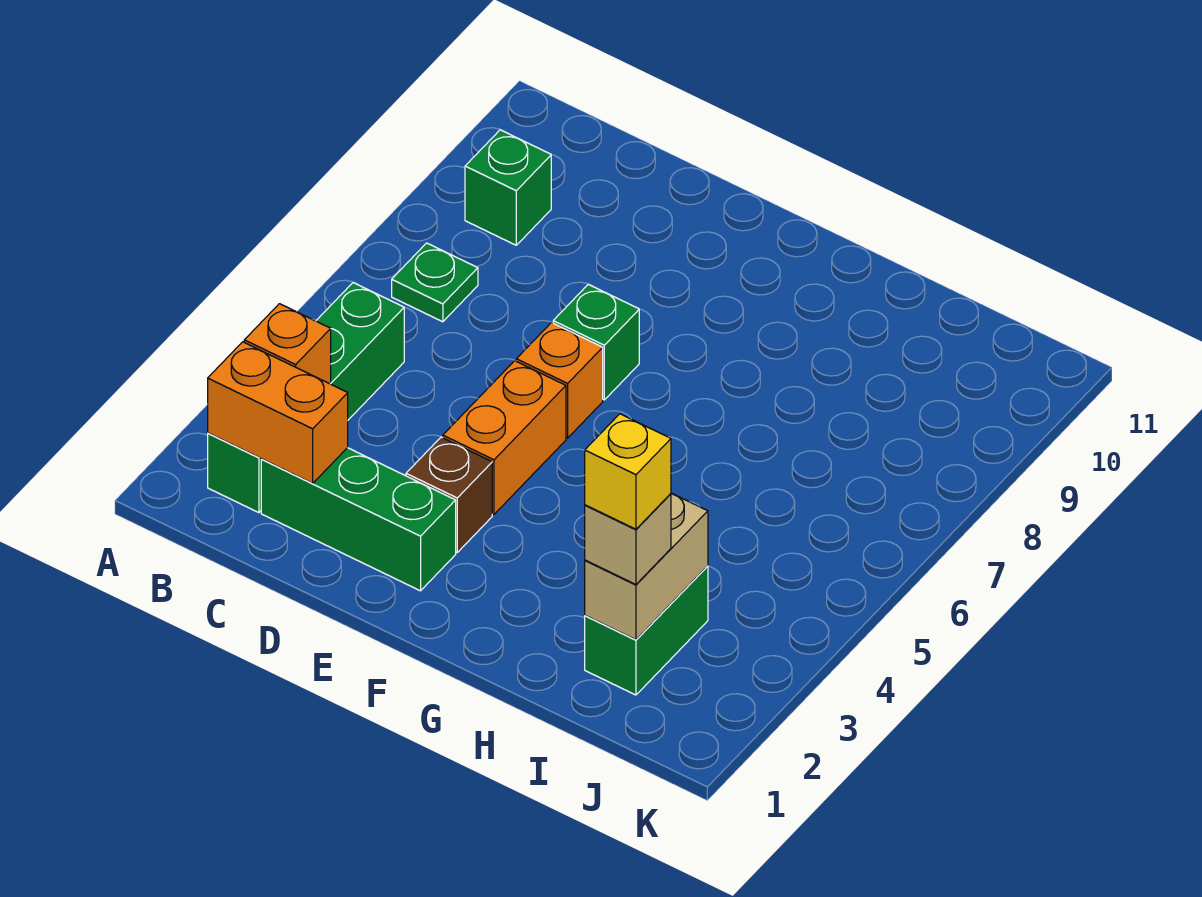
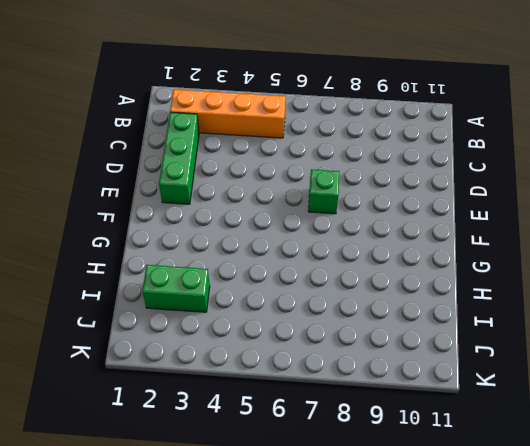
orange 1x4 brick [170,90,286,138] -> green 1x4 brick [208,283,404,513]
none -> green 1x1 plate [392,243,478,322]
none -> green 1x1 brick [465,130,551,245]
none -> brown 1x1 brick [406,437,492,552]

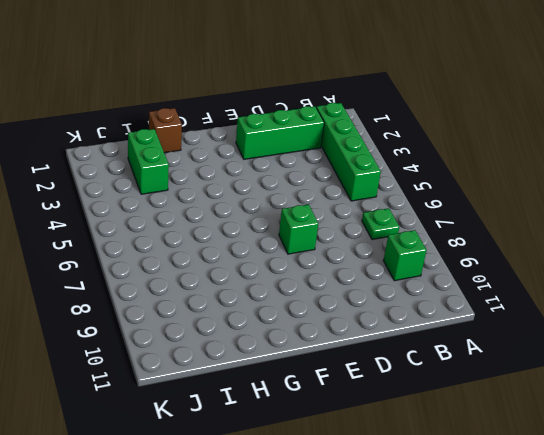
brown 1x1 brick [149,108,182,153] -> brown 1x1 brick moved to [406,437,492,552]
none -> orange 1x2 brick [443,361,566,514]
none -> orange 1x1 brick [516,322,603,438]
none -> orange 1x2 brick [208,342,348,483]

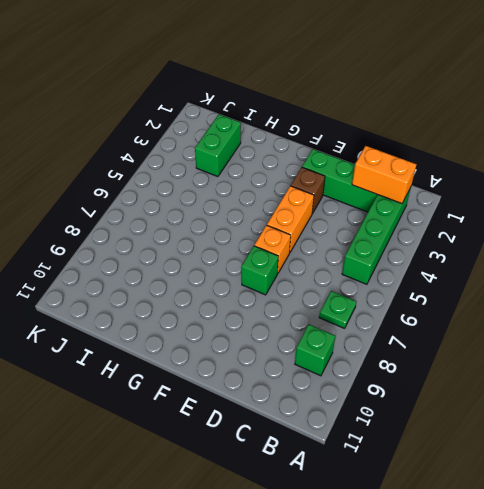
none -> orange 1x1 brick [244,304,331,384]
none -> tan 1x2 brick [585,493,708,640]
none -> tan 1x1 brick [585,494,671,584]

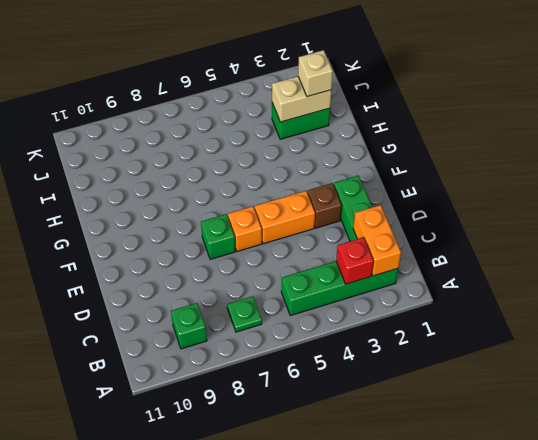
red 1x1 brick [336,237,374,284] -> orange 1x1 brick [244,304,331,384]
none -> yellow 1x1 brick [585,414,671,529]

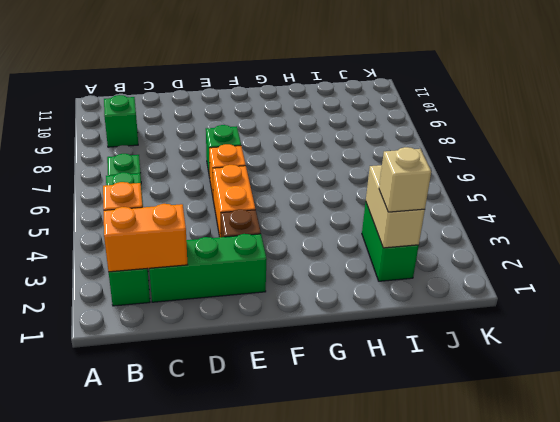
none -> yellow 1x1 brick [585,414,671,529]

